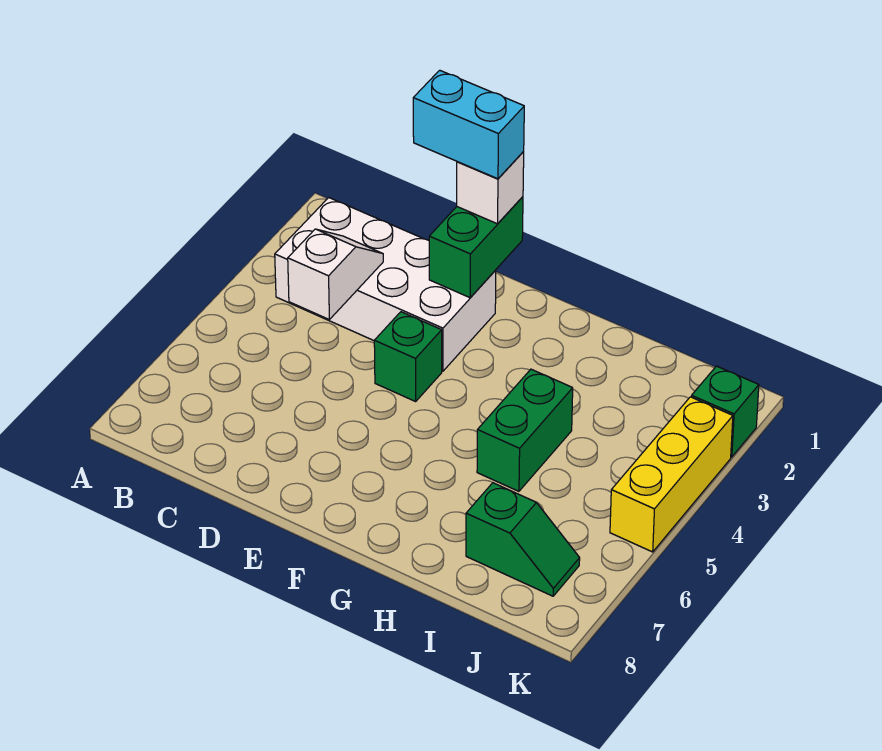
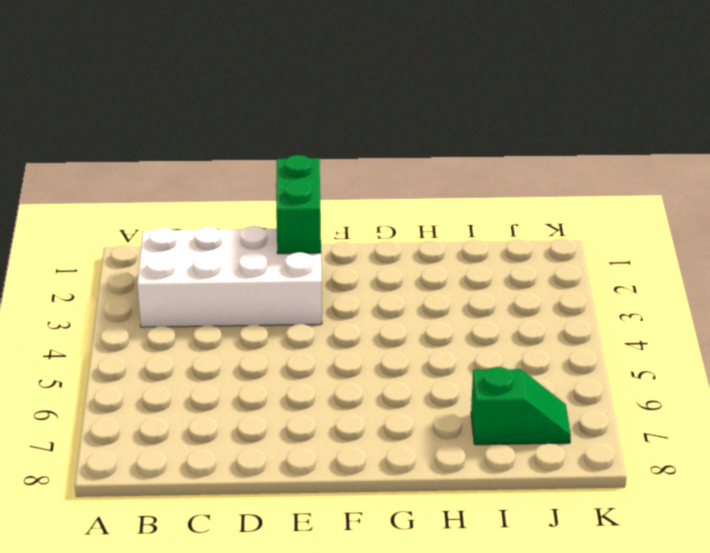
none -> green 1x1 brick [374,312,442,401]
none -> green 1x2 brick [477,369,573,491]

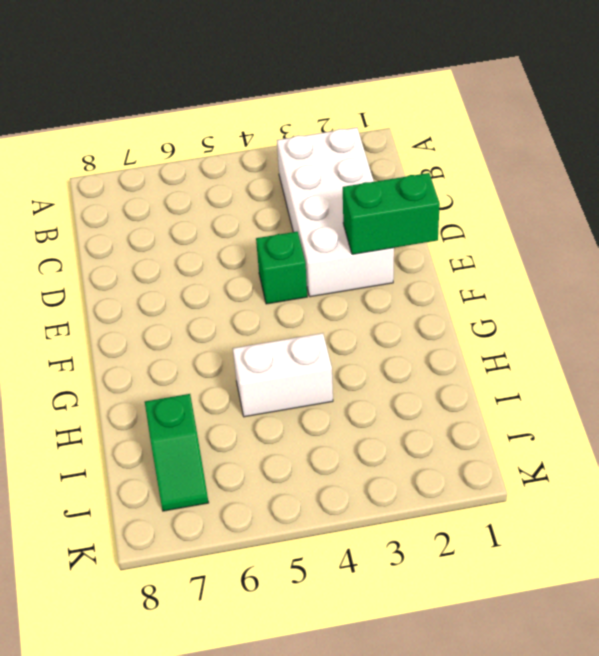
white 1x2 brick [233,333,333,417] -> green 1x2 brick [477,369,573,491]
none -> green 1x1 brick [691,366,759,457]
none -> yellow 1x3 brick [610,397,733,552]

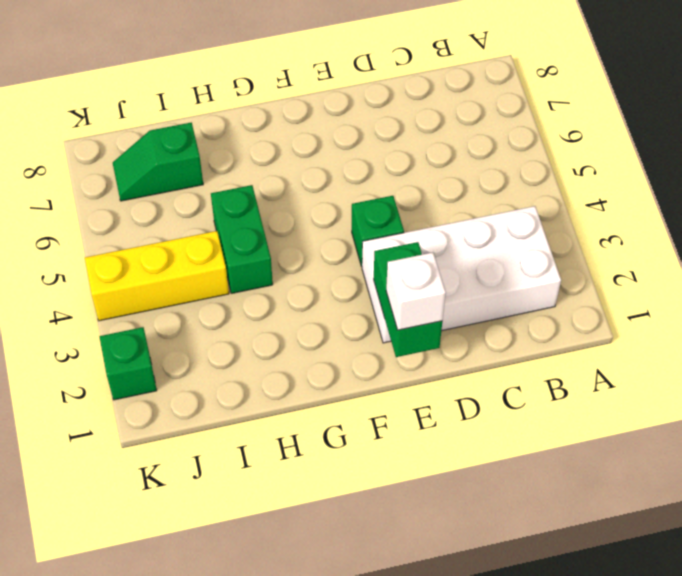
yellow 1x3 brick [85,231,229,321] -> yellow 1x3 brick turned to [610,397,733,552]
none -> white 1x2 slope [288,229,383,319]
none -> cyan 1x2 brick [413,70,524,179]

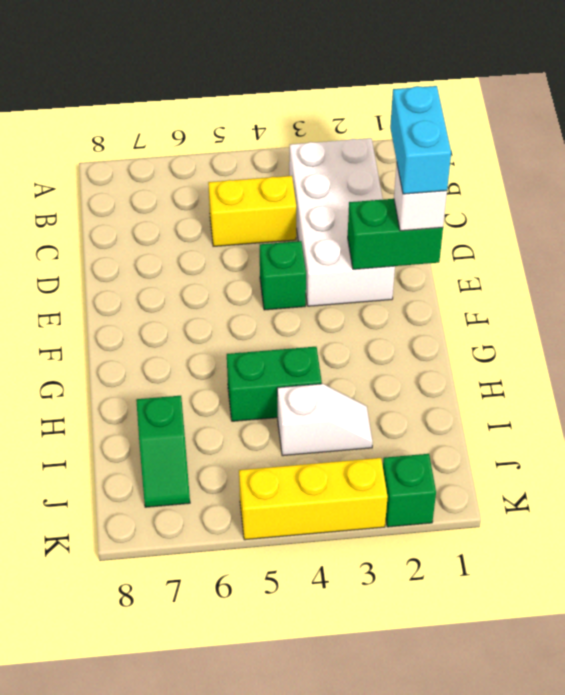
yellow 1x2 brick [208,176,296,246] -> none
white 1x2 slope [277,384,373,456] -> white 1x2 slope moved to [288,229,383,319]

